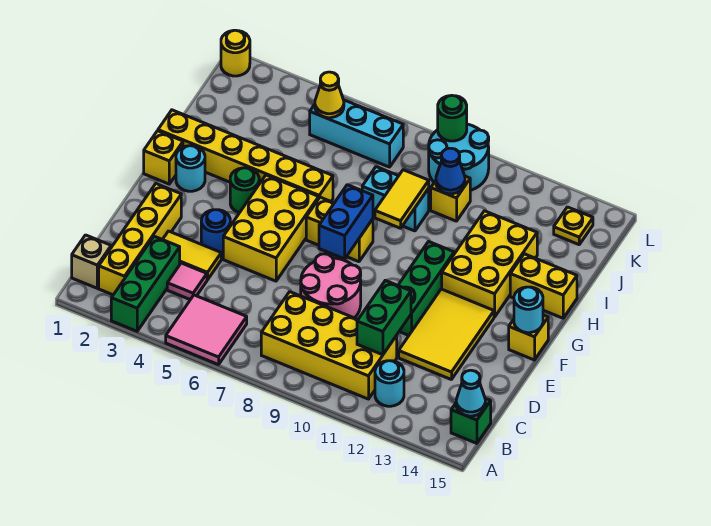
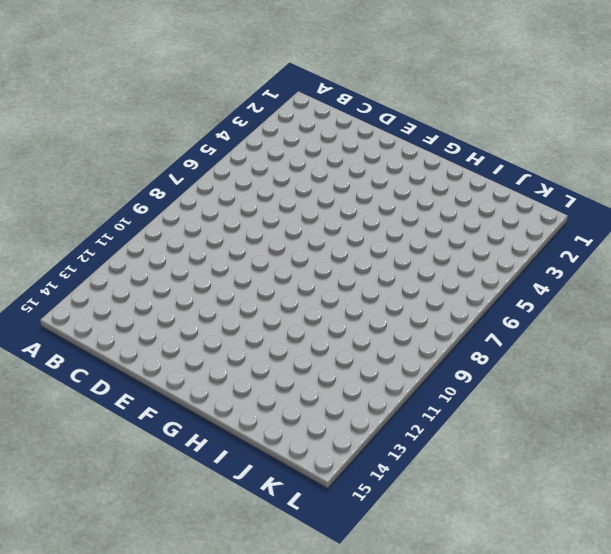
none -> green 1x3 brick [111,236,180,331]
none -> pink 2x2 tile [166,295,247,365]
none -> tan 1x1 brick [72,235,111,288]
none -> yellow 1x4 brick [99,184,181,295]

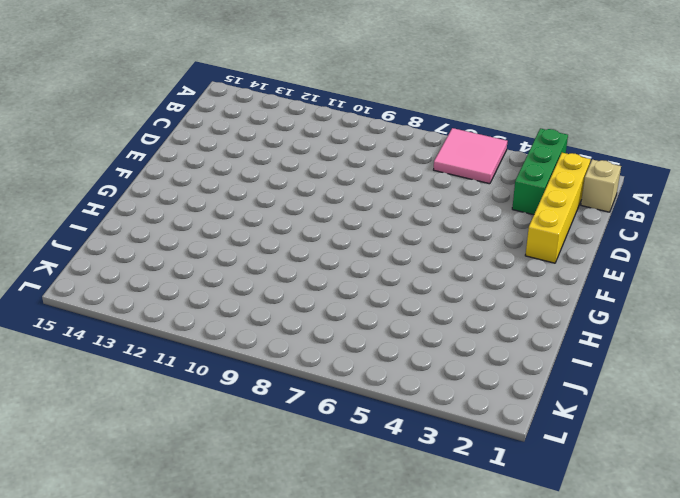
none -> yellow 2x4 brick [261,292,397,399]
none -> cyan 1x1 round brick [375,361,404,406]
none -> green 1x1 brick [451,398,491,443]
none -> pink 1x1 tile [167,263,207,300]

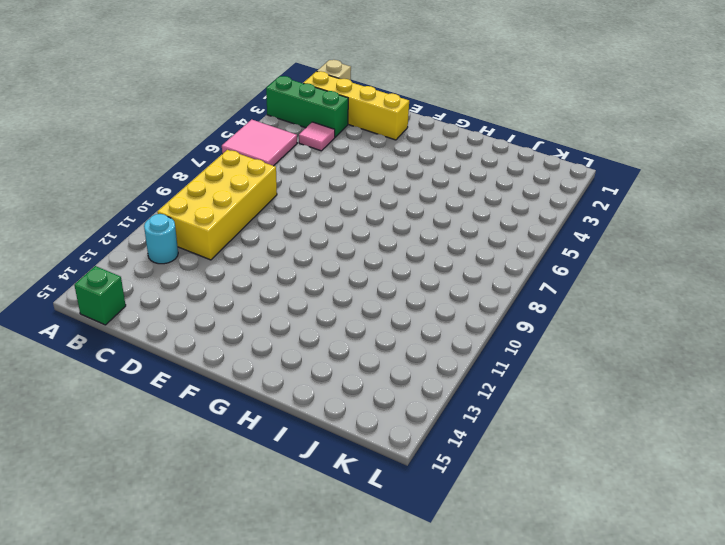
none -> yellow 1x2 tile [163,231,221,280]
none -> pink 2x2 round brick [301,254,361,318]
none -> yellow 2x3 tile [399,289,494,380]
none -> blue 1x1 round brick [201,210,230,254]

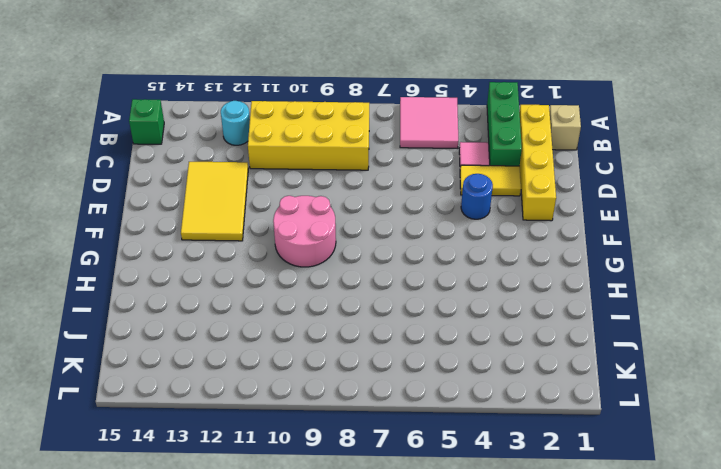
pink 2x2 round brick [273,196,336,267] -> pink 2x2 round brick moved to [301,254,361,318]
none -> yellow 2x3 brick [223,175,319,281]
none -> green 1x3 brick [398,242,454,335]
none -> yellow 1x1 brick [509,315,548,360]
none -> yellow 1x1 brick [144,131,183,184]

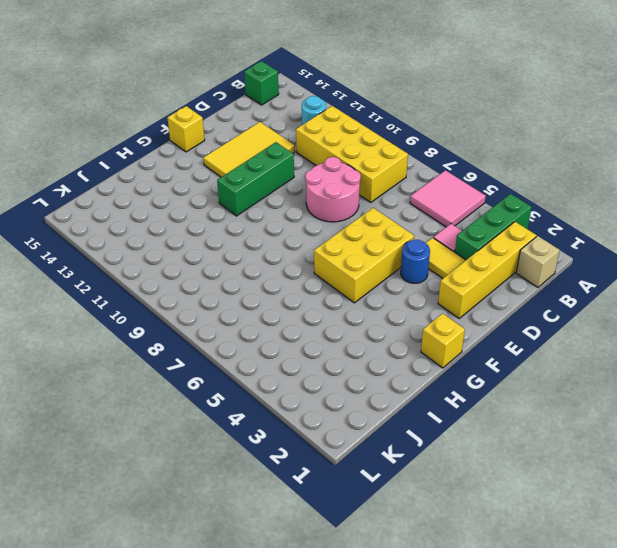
none -> cyan 1x1 round brick [176,146,205,191]
none -> green 1x1 round brick [230,168,259,213]
none -> yellow 1x2 brick [306,197,373,262]
none -> yellow 2x3 brick [442,211,537,317]

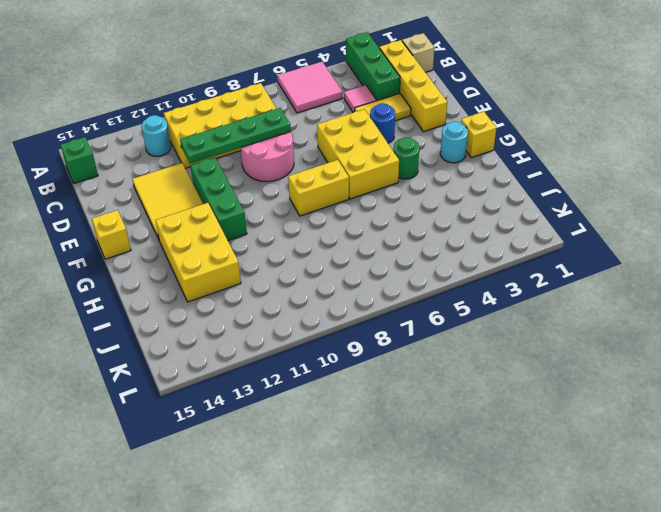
green 1x4 plate [180,108,291,164] -> green 1x2 brick [357,280,411,355]
none -> yellow 1x6 brick [158,110,333,201]
none -> yellow 1x2 brick [510,254,577,318]
none -> cyan 1x2 brick [362,167,429,231]
none -> yellow 1x1 brick [431,176,470,221]

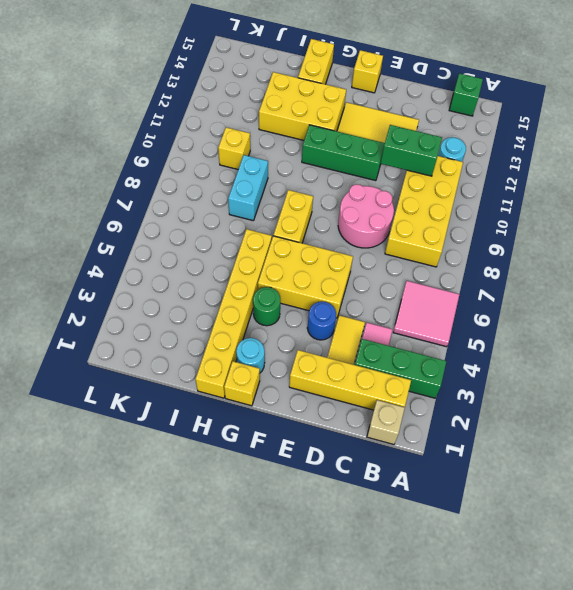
none -> cyan 1x3 brick [310,100,403,167]
none -> cyan 2x2 round brick [429,124,489,190]
none -> yellow 1x1 plate [554,207,593,245]
none -> yellow 1x1 round brick [221,30,250,76]

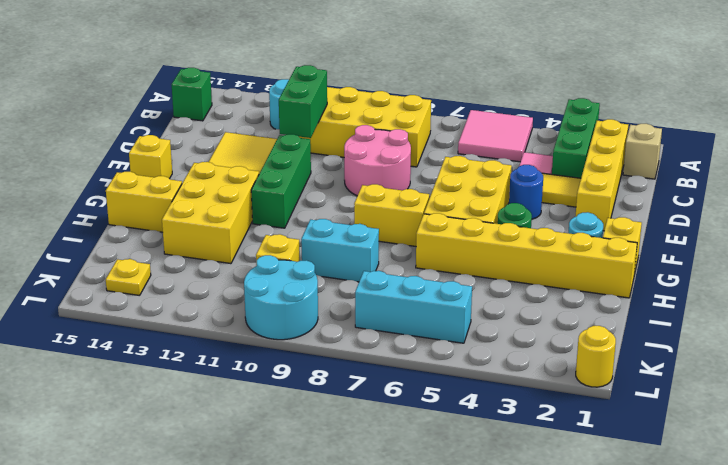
none -> cyan 1x1 cone [456,370,485,416]
none -> blue 1x2 brick [319,185,373,259]
none -> cyan 1x1 round brick [514,287,543,333]
none -> yellow 1x2 tile [375,170,429,228]

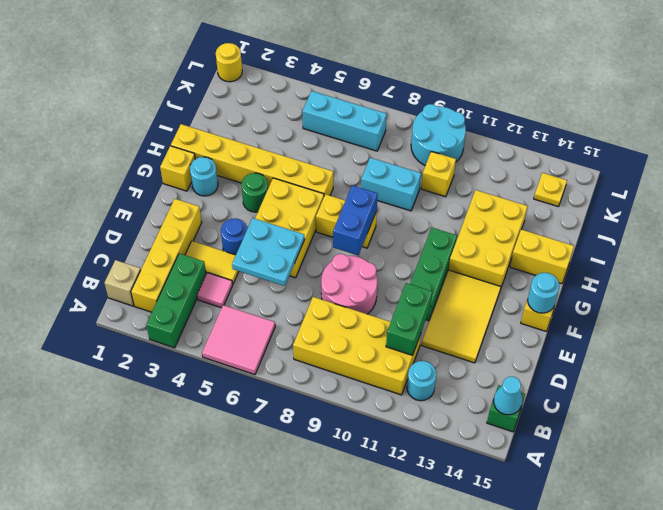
cyan 2x2 plate [232,218,305,286] -> none
none -> yellow 1x2 tile [375,170,429,228]
none -> blue 1x1 cone [436,148,465,194]
none -> yellow 1x1 cone [315,72,344,118]
none -> green 1x1 round brick [438,95,467,141]

